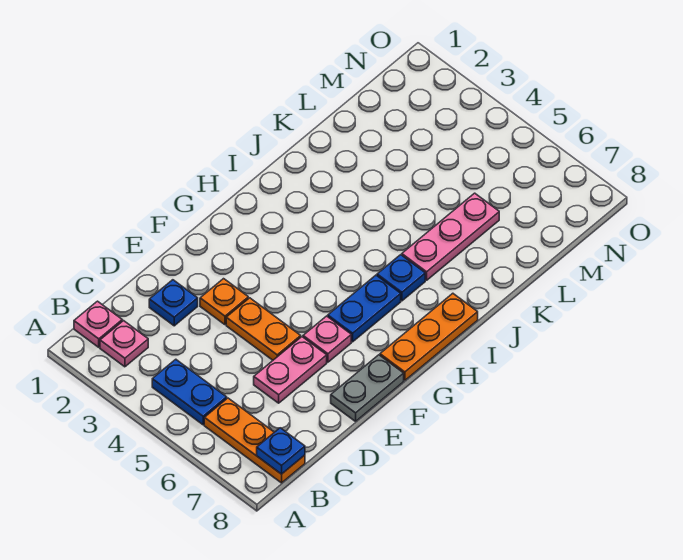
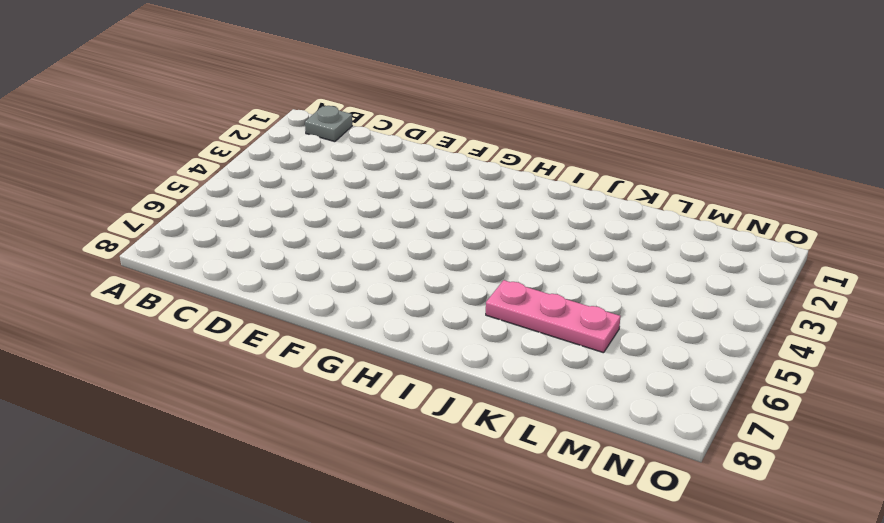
grey 1x1 plate [305,106,352,142] -> pink 1x1 plate [74,301,122,347]
none -> pink 1x1 plate [100,321,148,367]
none -> blue 1x2 plate [152,359,227,425]
none -> orange 1x3 plate [204,398,305,483]

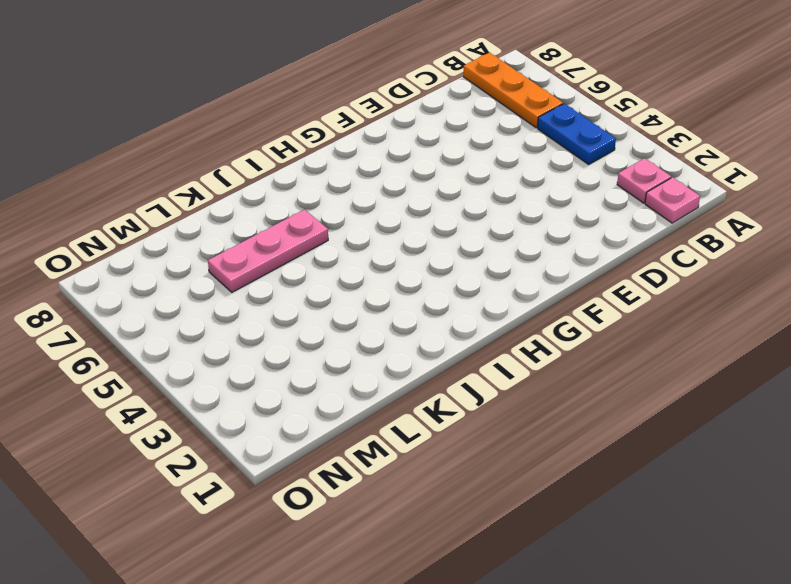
none -> blue 1x1 plate [149,280,198,326]
none -> pink 1x2 plate [254,337,327,403]
none -> orange 1x1 plate [200,279,248,325]

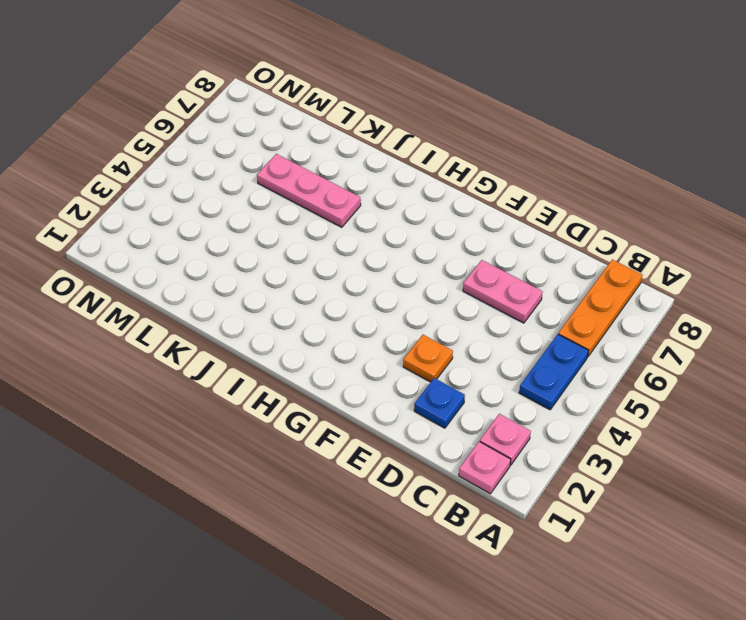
none -> orange 1x2 plate [226,298,301,360]
none -> grey 1x2 plate [331,355,404,421]
none -> pink 1x1 plate [303,316,351,362]

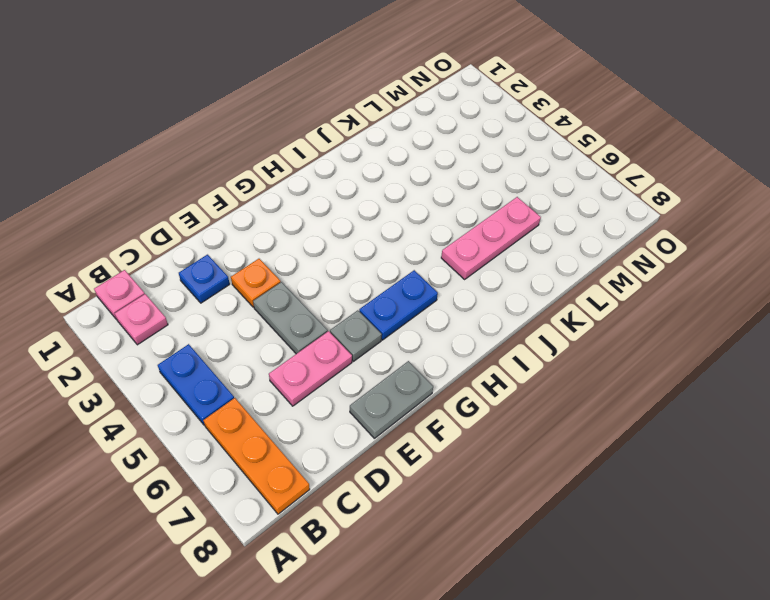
grey 1x2 plate [253,282,328,354] -> orange 1x2 plate [226,298,301,360]
grey 1x1 plate [330,310,382,361] -> pink 1x1 plate [303,316,351,362]
none -> orange 1x3 plate [380,293,478,380]
none -> blue 1x1 plate [377,255,425,301]
none -> blue 1x1 plate [257,428,305,474]

